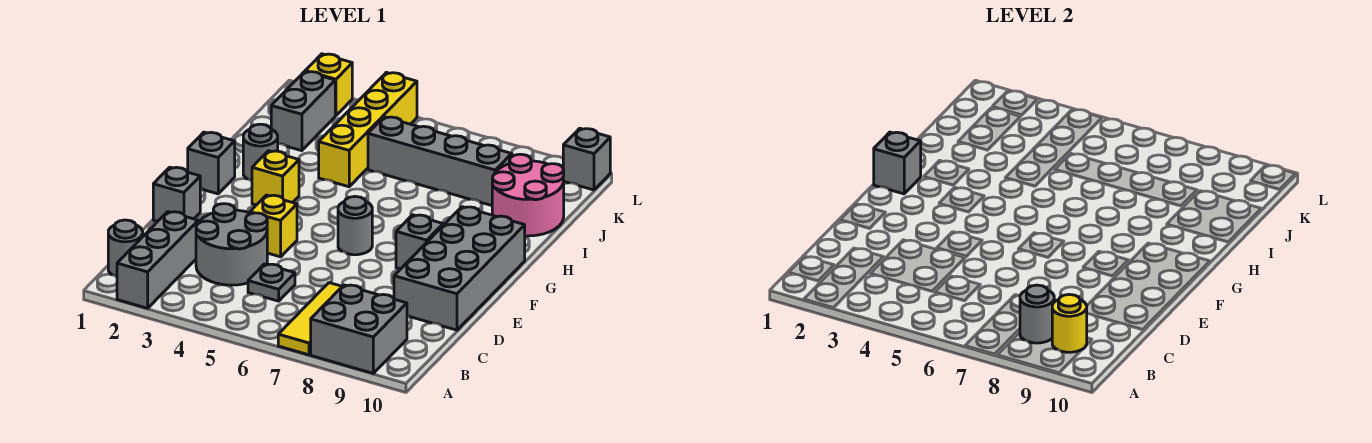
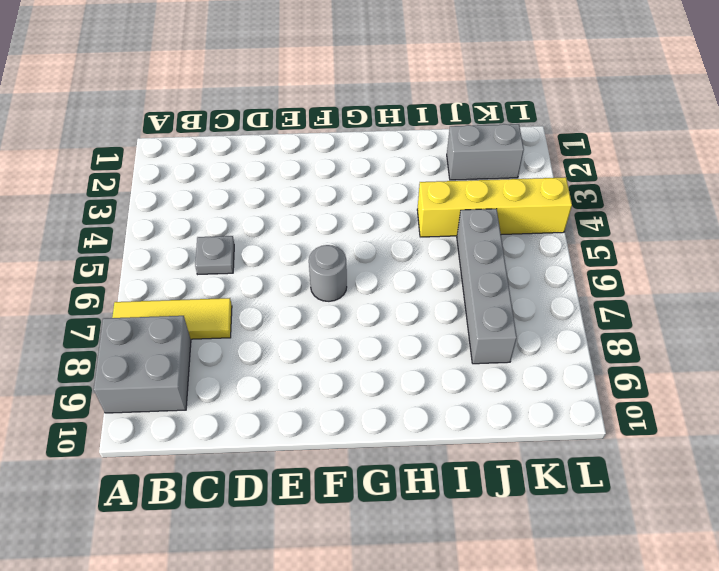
none -> grey 1x3 brick [117,212,198,308]
none -> grey 1x1 round brick [108,220,143,277]
none -> grey 2x2 round brick [196,204,267,285]

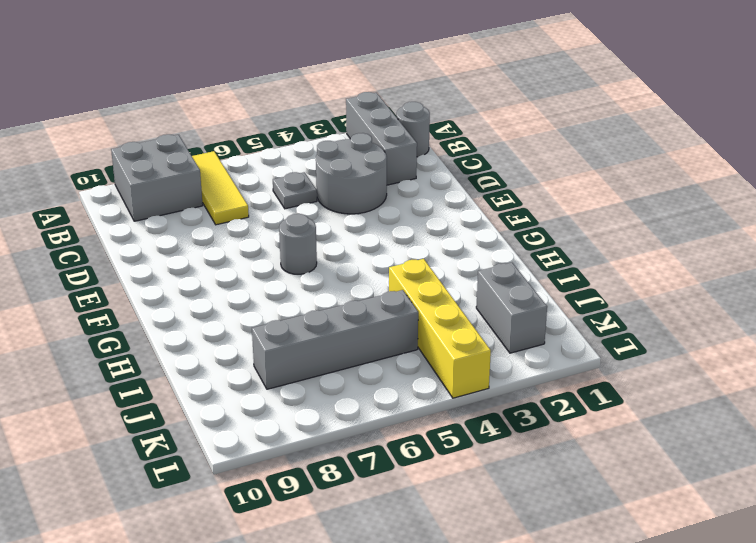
none -> grey 2x4 brick [394,207,525,330]
none -> grey 1x1 brick [153,167,200,221]
none -> yellow 1x1 brick [250,195,297,257]

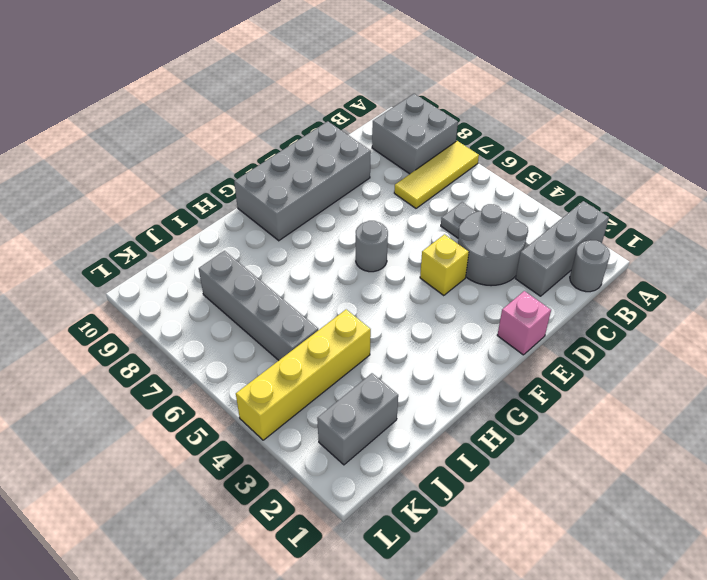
pink 1x1 brick [497,291,551,355] -> grey 1x1 brick [153,167,200,221]
none -> grey 1x1 brick [396,215,443,269]
none -> grey 1x1 brick [188,132,235,194]
none -> yellow 1x1 brick [252,151,299,205]

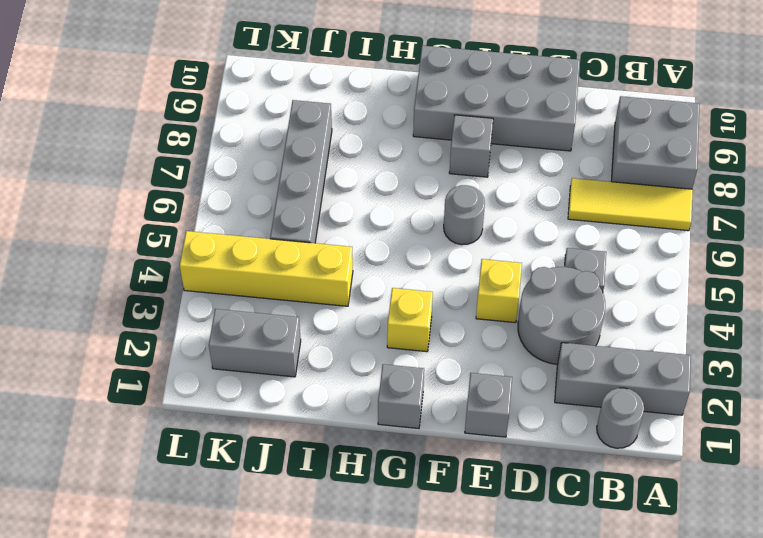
none -> grey 1x1 round brick [243,124,278,181]
none -> pink 2x2 round brick [492,154,564,236]
none -> yellow 1x1 brick [305,54,352,116]

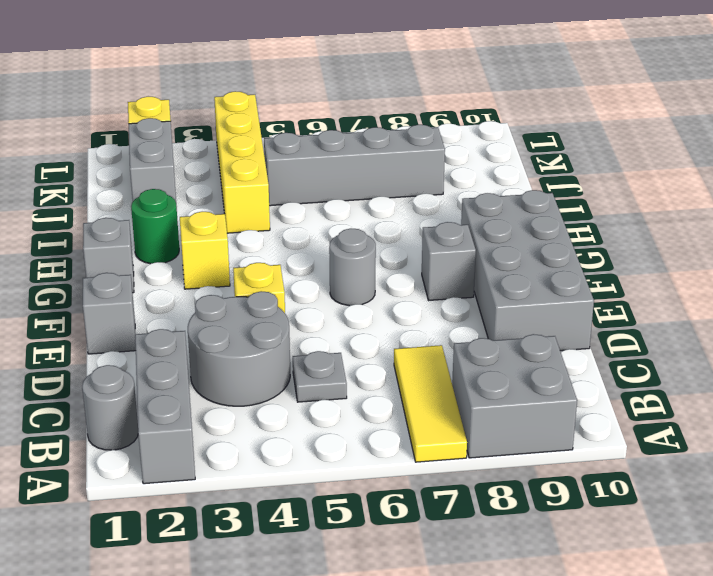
green 1x1 round brick [131,189,179,264] -> grey 1x1 round brick [243,124,278,181]
none -> pink 2x2 round brick [492,154,564,236]
none -> grey 1x1 brick [563,128,610,190]
none -> grey 1x1 round brick [1020,285,1054,343]

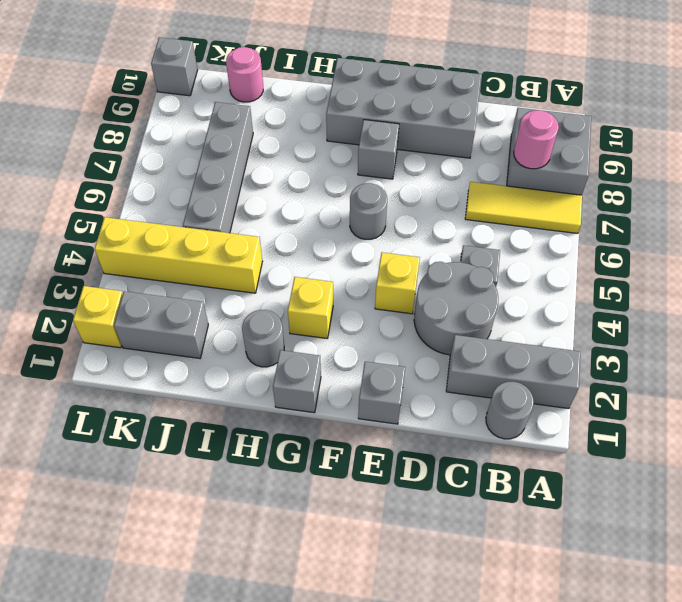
pink 1x1 round brick [514,110,559,169] -> grey 1x1 round brick [1020,285,1054,343]
pink 1x1 round brick [226,47,263,102] -> pink 2x2 round brick [492,154,564,236]
none -> yellow 1x1 round brick [1052,294,1087,352]
none -> grey 1x1 brick [874,132,921,194]

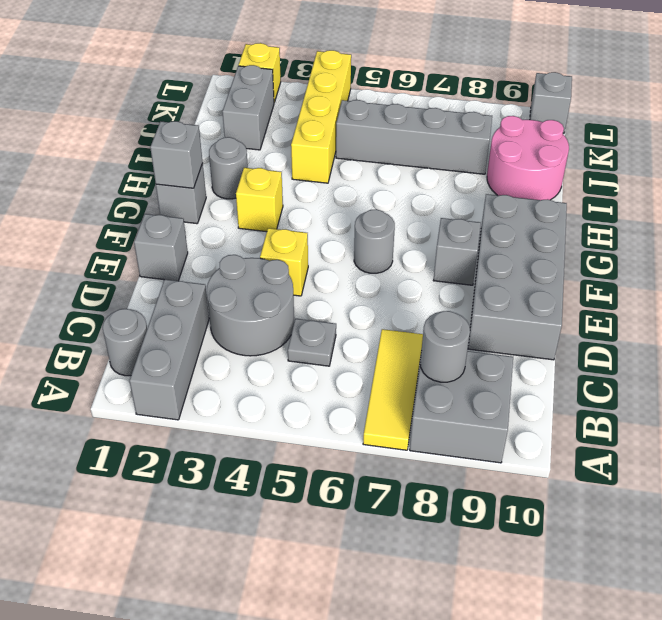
none -> yellow 1x1 round brick [1052,294,1087,352]

